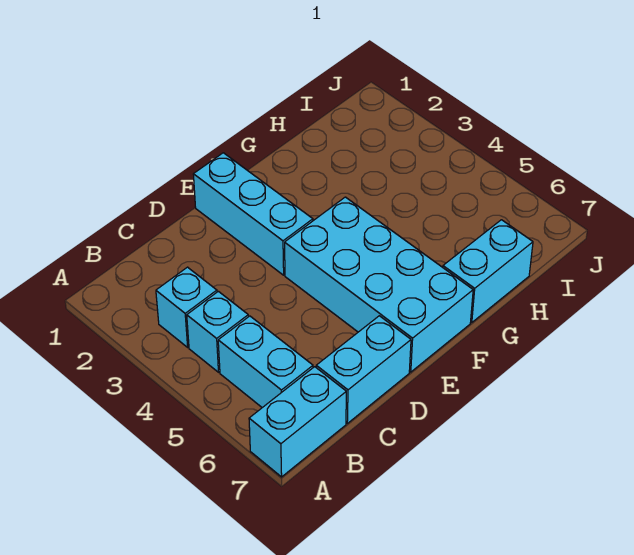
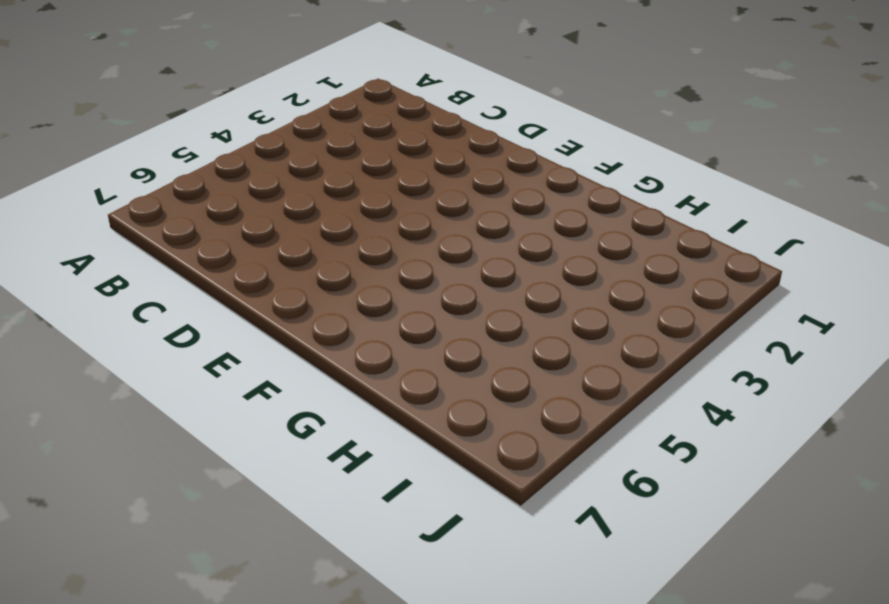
none -> cyan 1x2 brick [249,367,346,477]
none -> cyan 1x1 brick [156,267,217,347]

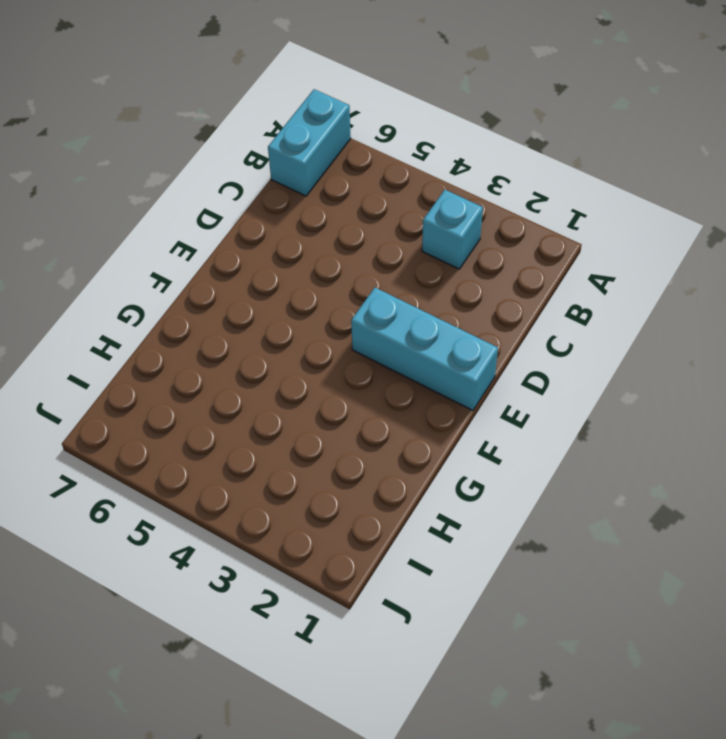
none -> cyan 1x1 brick [187,291,248,372]
none -> cyan 1x2 brick [218,316,313,408]

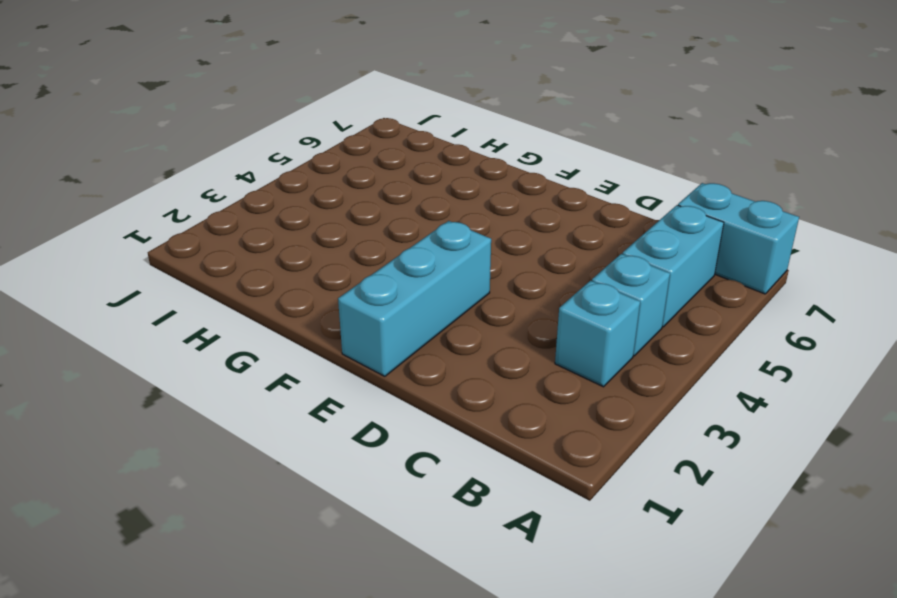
none -> cyan 1x2 brick [316,316,411,423]
none -> cyan 2x4 brick [285,197,473,372]

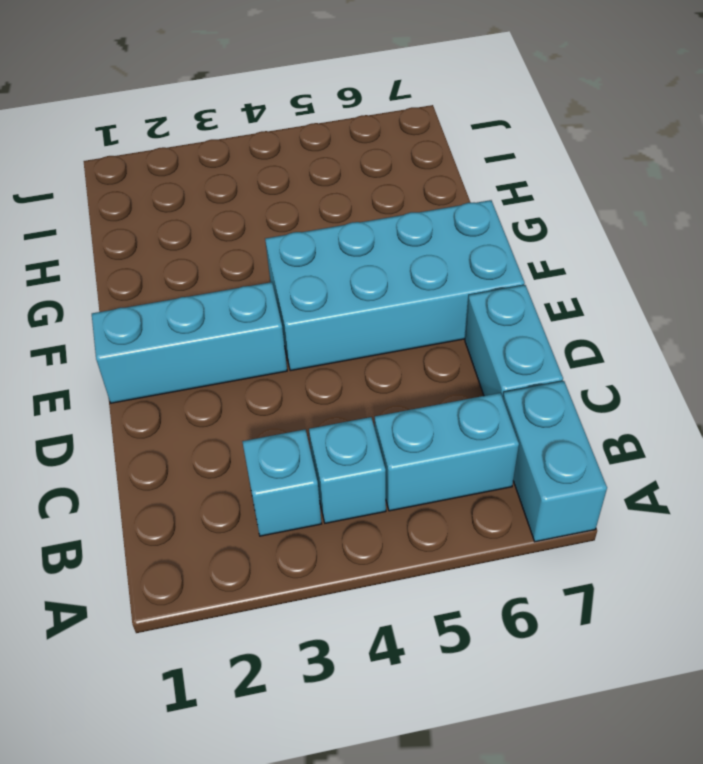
none -> cyan 1x2 brick [443,220,533,323]

